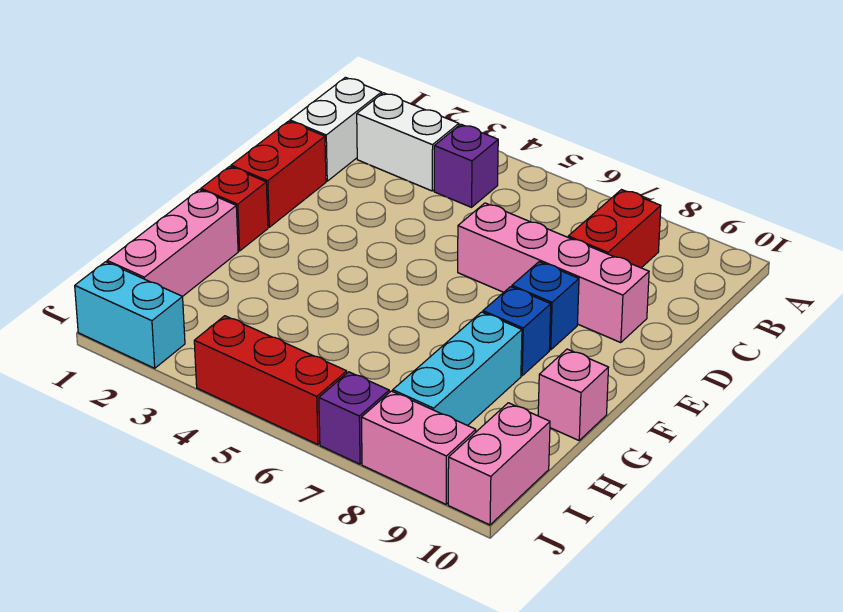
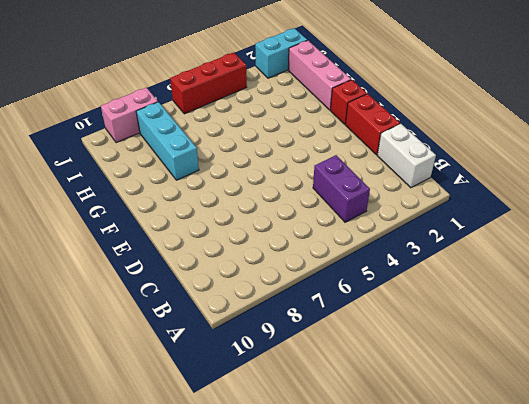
purple 1x2 brick [313,155,370,222] -> purple 1x1 brick [434,124,498,207]
none -> white 1x2 brick [357,93,459,191]
none -> red 1x2 brick [568,190,661,268]
none -> pink 1x4 brick [458,203,649,343]

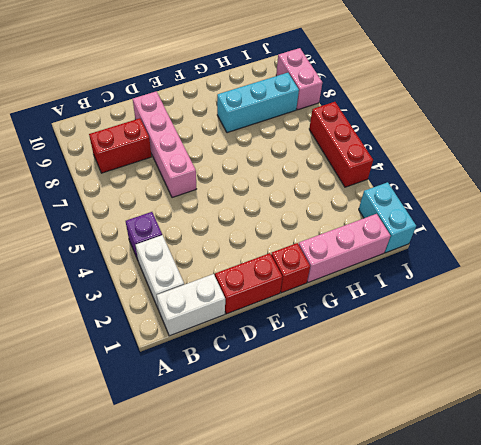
none -> blue 1x1 brick [512,262,579,350]
none -> blue 1x1 brick [483,287,551,376]
none -> pink 1x1 brick [538,349,609,440]

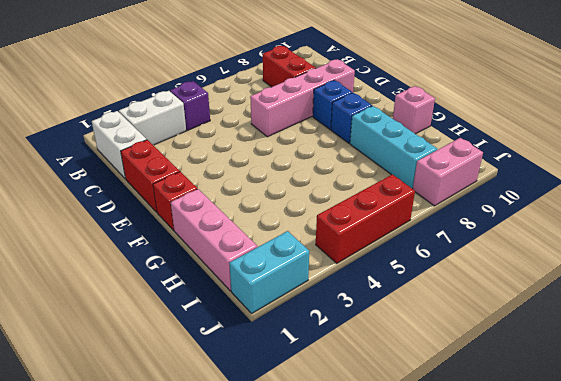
none -> pink 1x2 brick [448,403,550,525]
none -> purple 1x1 brick [319,372,389,464]

